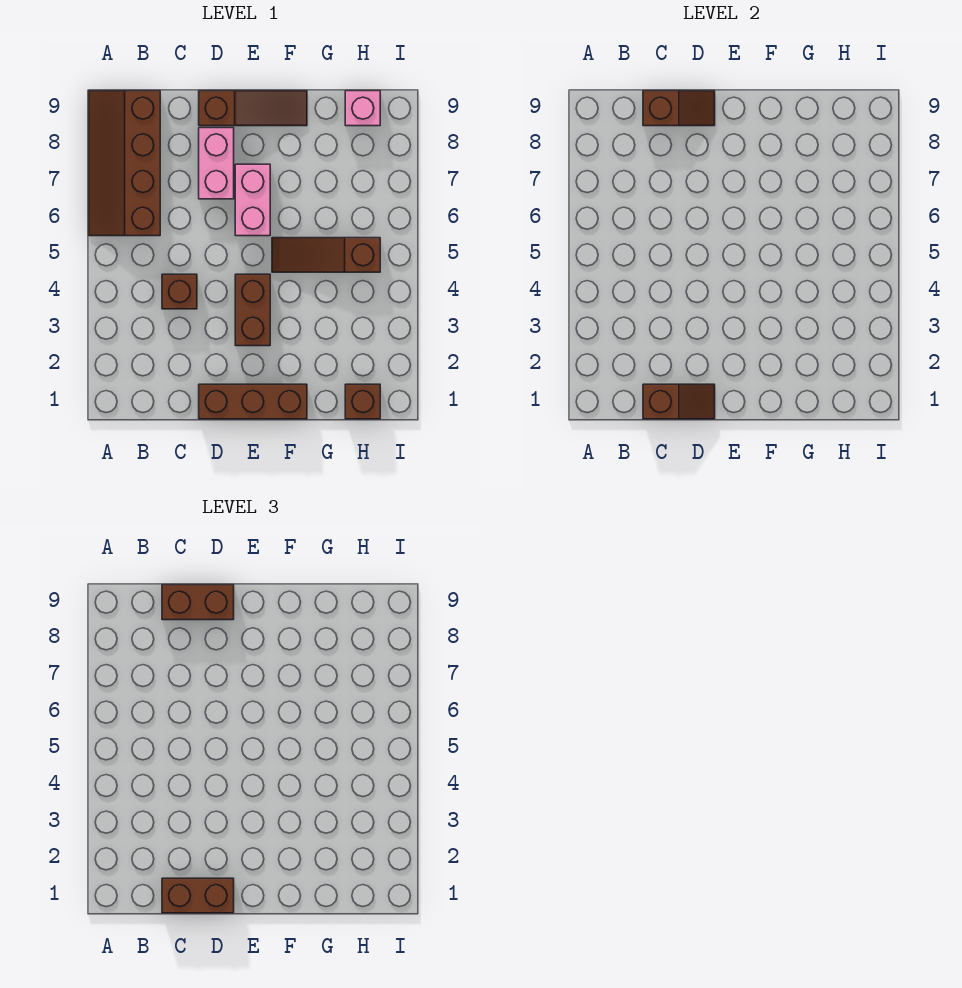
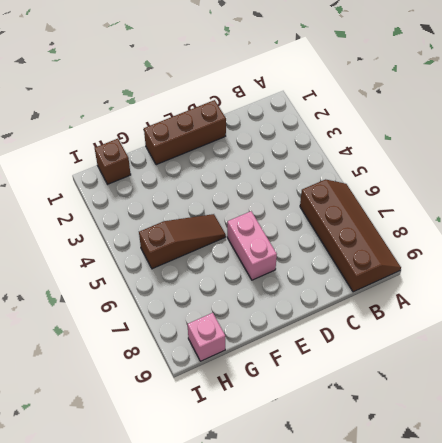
none -> brown 1x1 brick [162,274,197,309]
none -> pink 1x2 brick [199,128,234,199]
none -> brown 1x3 slope [199,91,307,126]

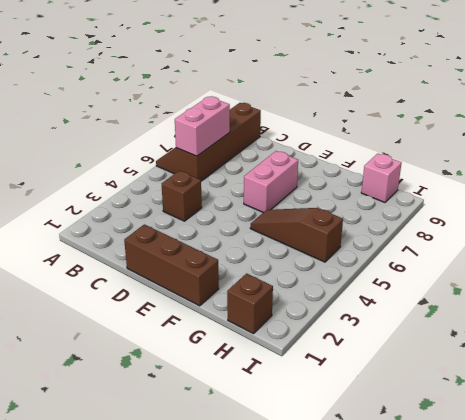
pink 1x2 brick [175,96,230,156] -> pink 1x2 brick moved to [199,128,234,199]
none -> brown 1x3 slope [199,91,307,126]
none -> brown 1x2 brick [235,274,270,346]
none -> brown 1x2 slope [643,384,715,419]

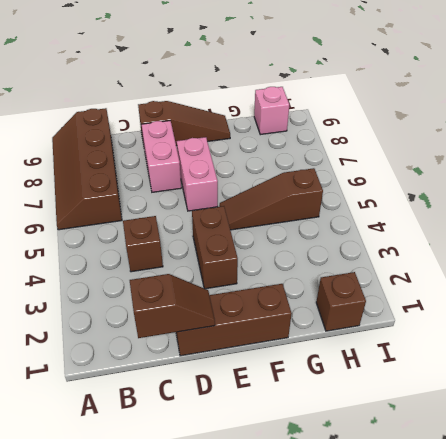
none -> brown 1x2 slope [643,91,715,126]
none -> brown 1x2 brick [162,878,234,913]
none -> brown 1x2 brick [162,585,234,620]

